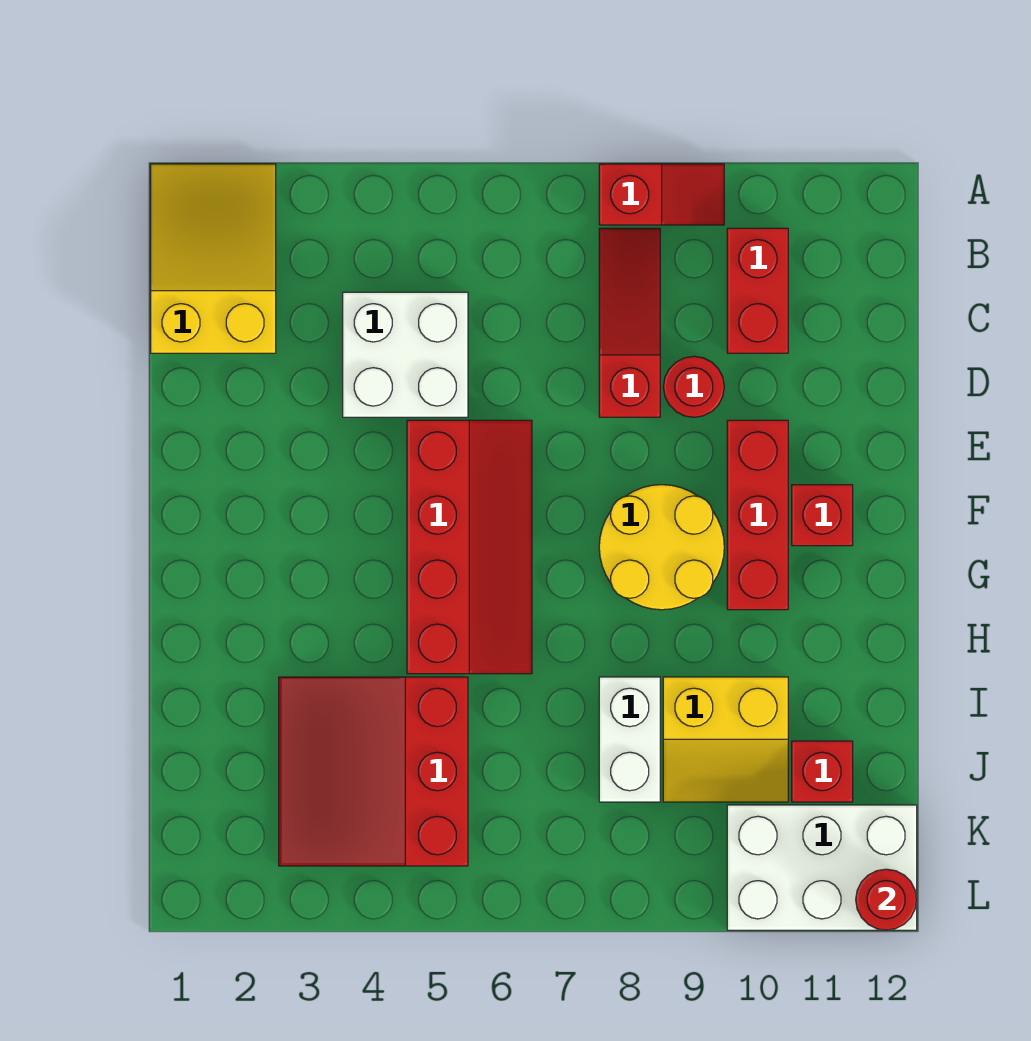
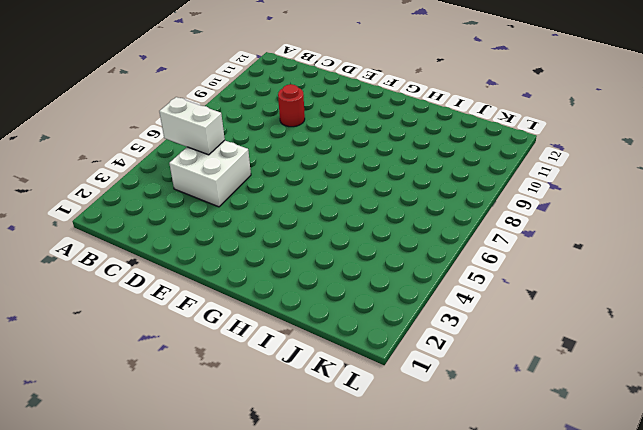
white 1x2 brick [159,97,225,155] -> white 1x2 brick moved to [599,677,660,802]
none -> yellow 2x3 slope [151,164,276,353]
none -> red 1x2 slope [599,164,724,225]
none -> red 1x3 slope [599,228,660,417]

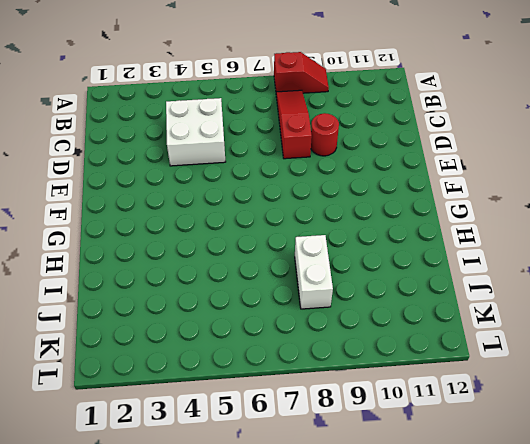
none -> yellow 2x3 slope [151,164,276,353]
none -> red 1x2 brick [727,228,788,353]
none -> red 2x4 slope [407,420,532,674]

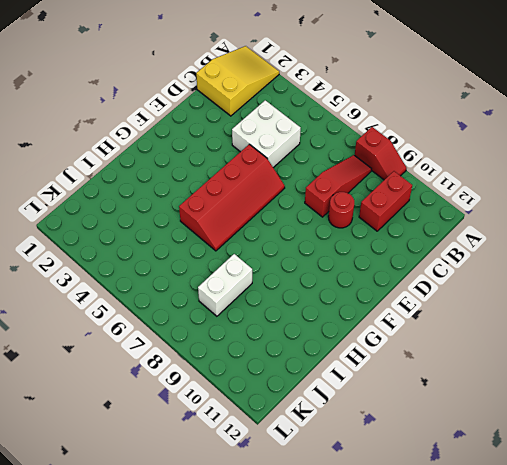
none -> red 1x3 brick [727,420,788,610]
none -> yellow 2x2 round brick [599,485,724,610]
none -> red 1x1 brick [792,485,853,546]

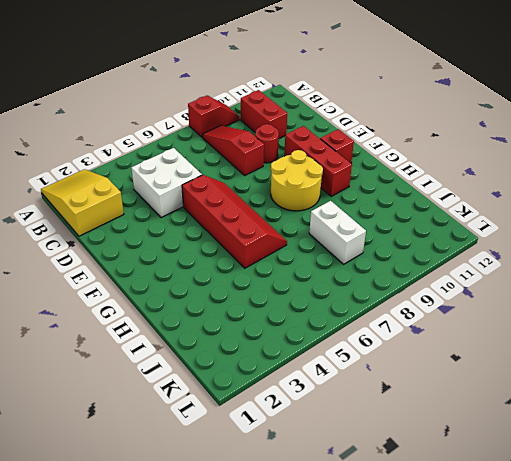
none -> red 3x3 slope [279,677,468,866]
none -> yellow 2x2 slope [663,677,788,802]
none -> red 1x1 brick [792,741,853,802]

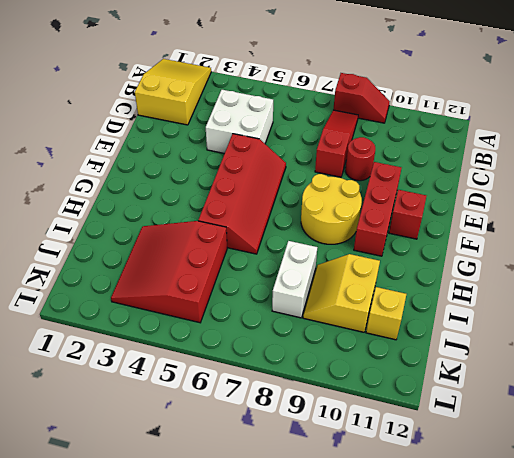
yellow 2x2 slope [303,254,380,332] -> yellow 2x2 slope turned to [663,677,788,802]
yellow 1x1 brick [366,287,406,340] -> red 1x1 brick [792,741,853,802]
none -> red 1x2 brick [727,228,788,353]
none -> white 2x3 brick [727,805,917,930]
none -> red 1x1 round brick [856,869,917,930]

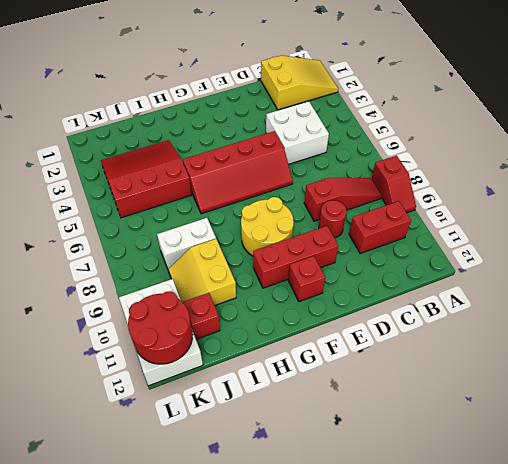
red 2x2 round brick [128,291,193,364] -> red 1x1 round brick [856,869,917,930]

